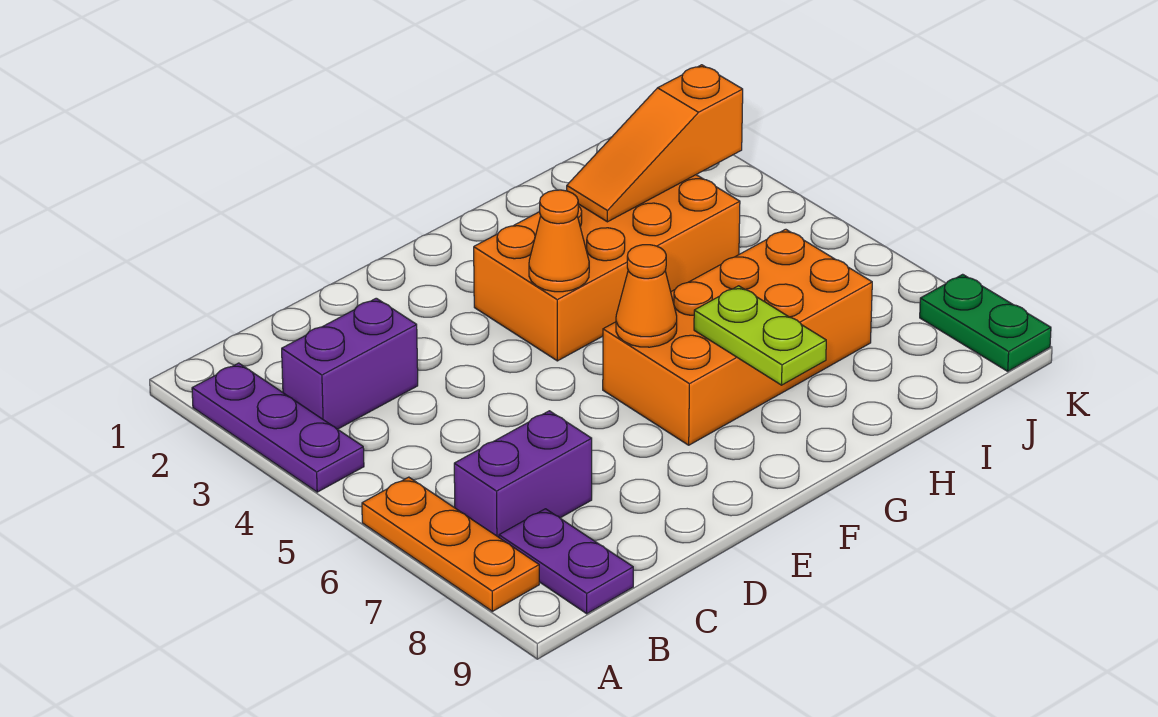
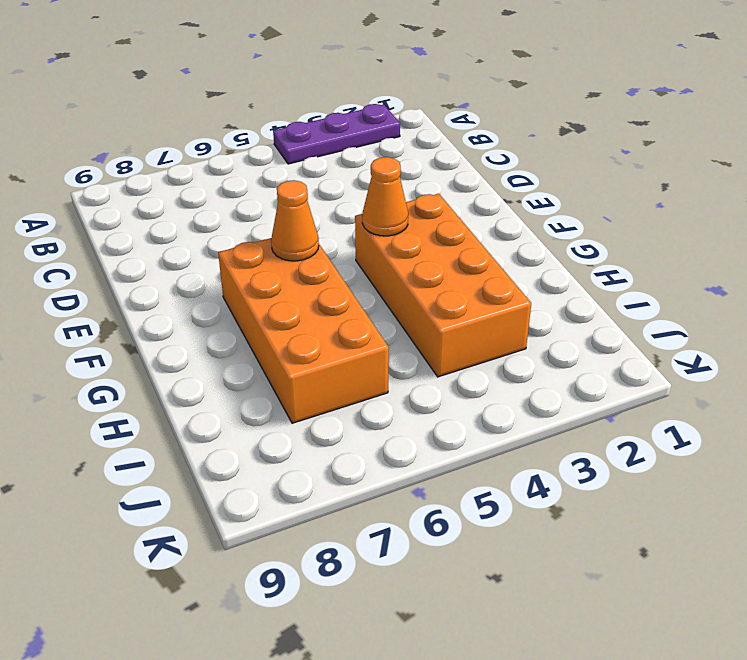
none -> orange 1x3 plate [362,477,539,611]
none -> purple 1x2 brick [282,298,418,429]
none -> purple 1x2 brick [454,411,592,537]

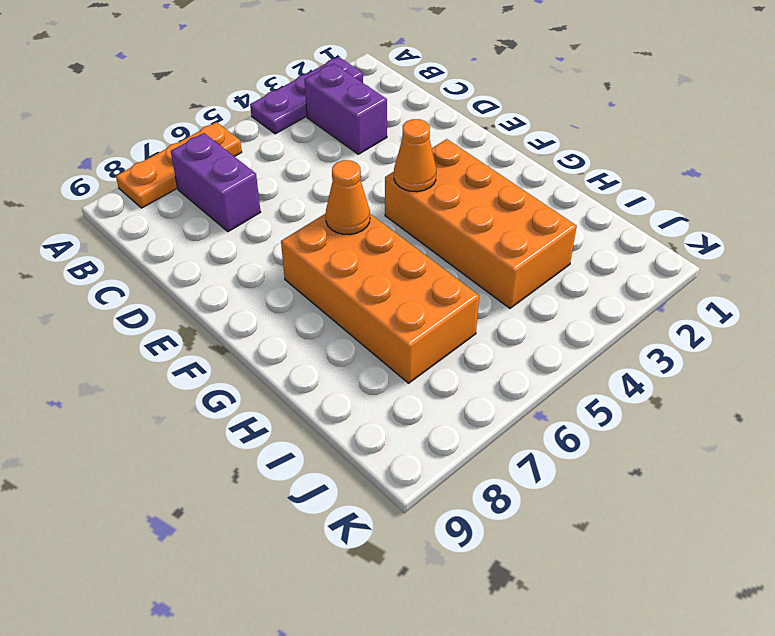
none -> purple 1x2 plate [499,509,633,614]
none -> green 1x2 plate [920,274,1051,371]
none -> lime 1x2 plate [694,286,826,385]

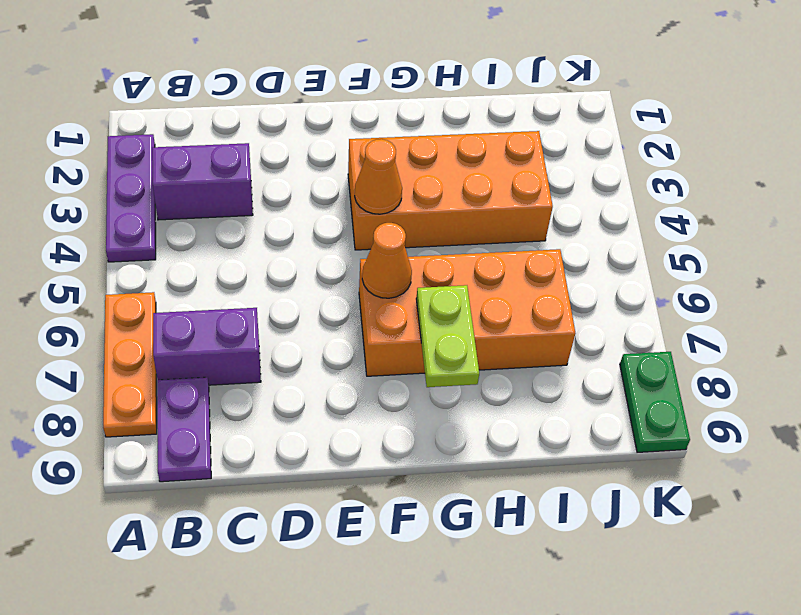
none -> orange 1x3 slope [567,65,743,222]

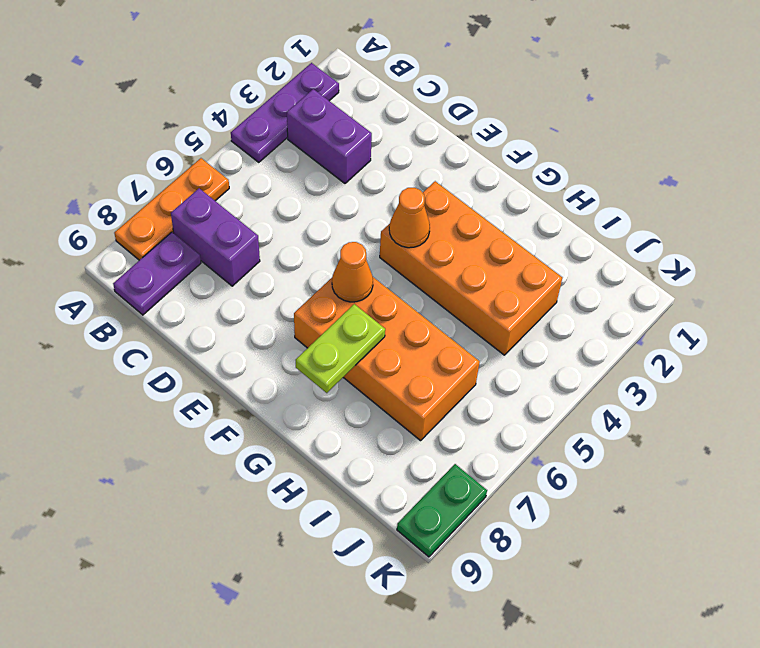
none -> orange 1x3 slope [567,65,743,222]

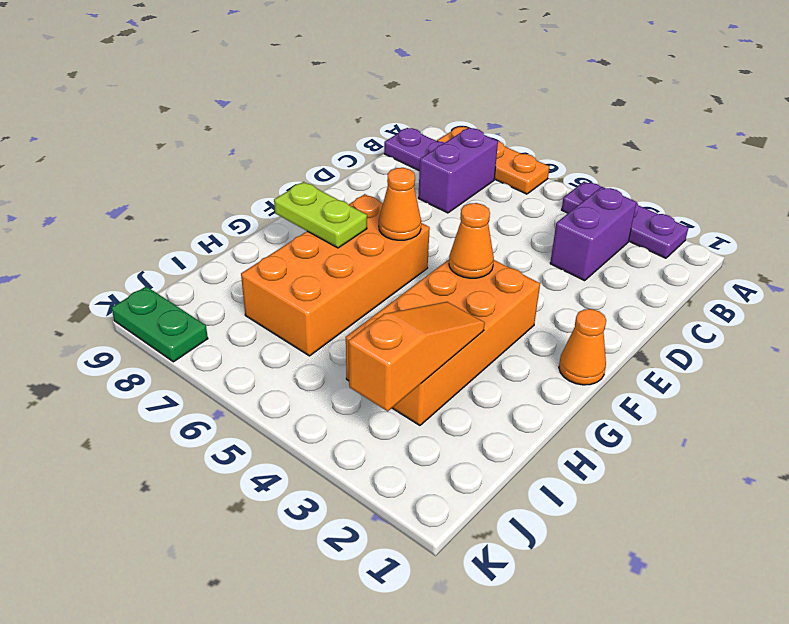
orange 1x1 cone [559,309,606,385] -> none

